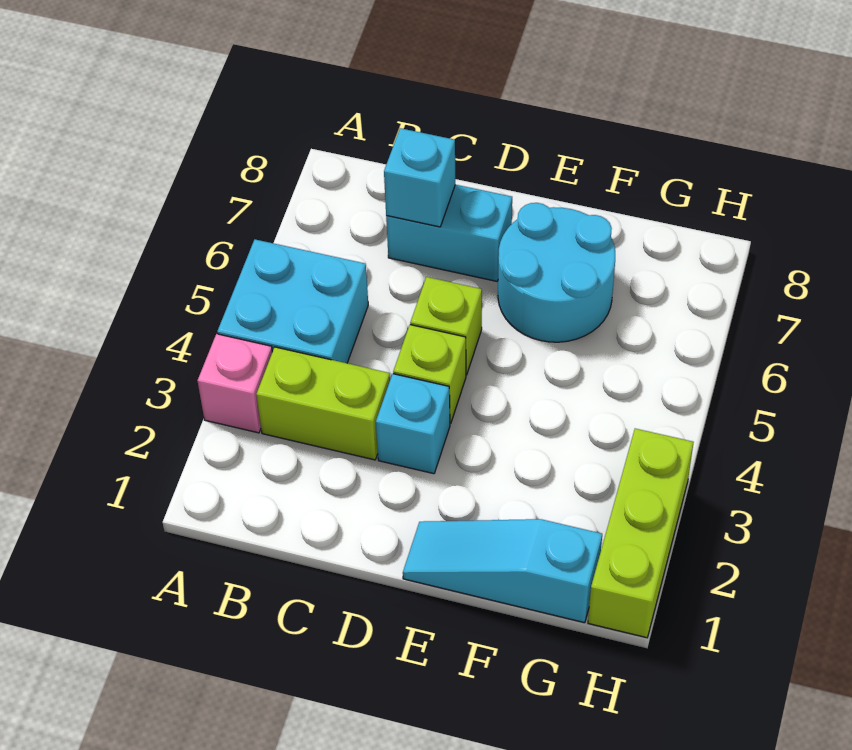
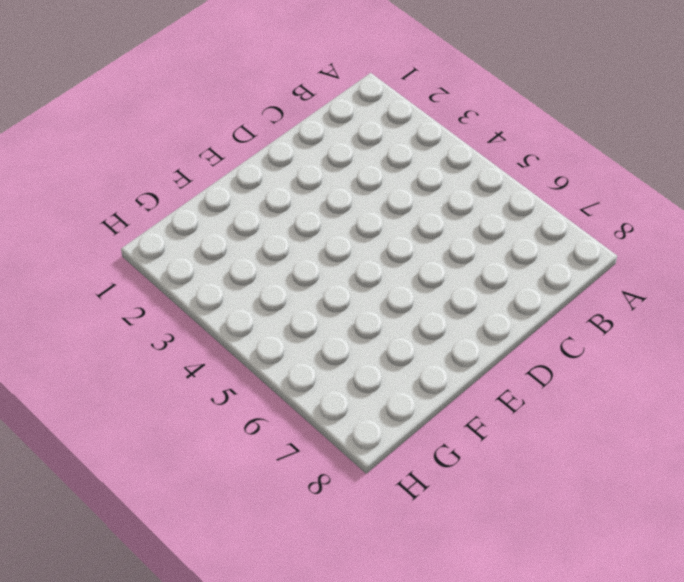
none -> pink 1x1 brick [198,334,272,433]
none -> cyan 2x2 brick [217,239,368,363]

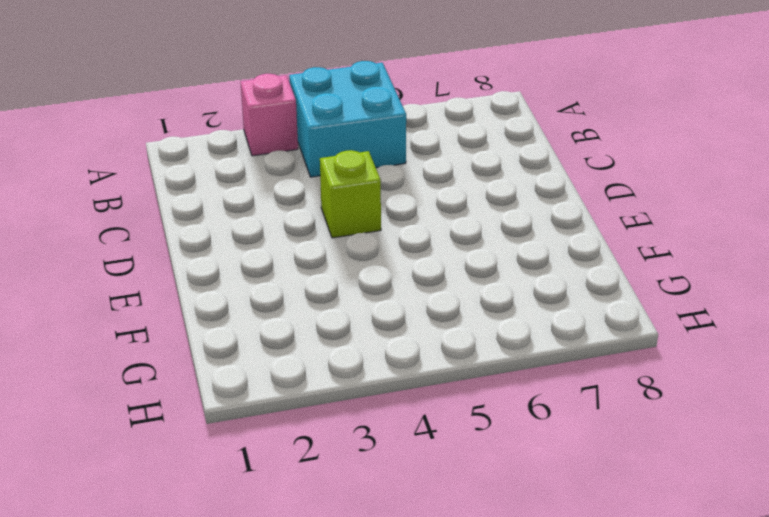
none -> lime 1x2 brick [256,347,390,460]
none -> cyan 1x2 brick [386,185,512,281]

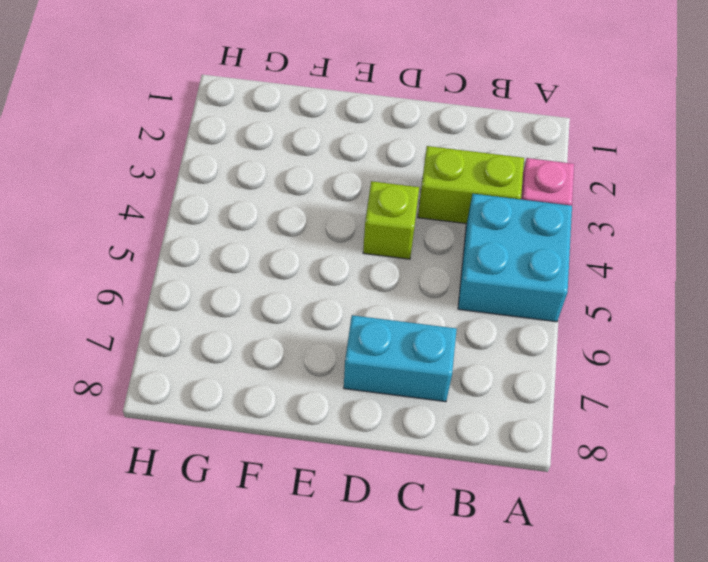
none -> cyan 1x1 brick [376,374,450,474]
none -> lime 1x1 brick [410,277,482,375]

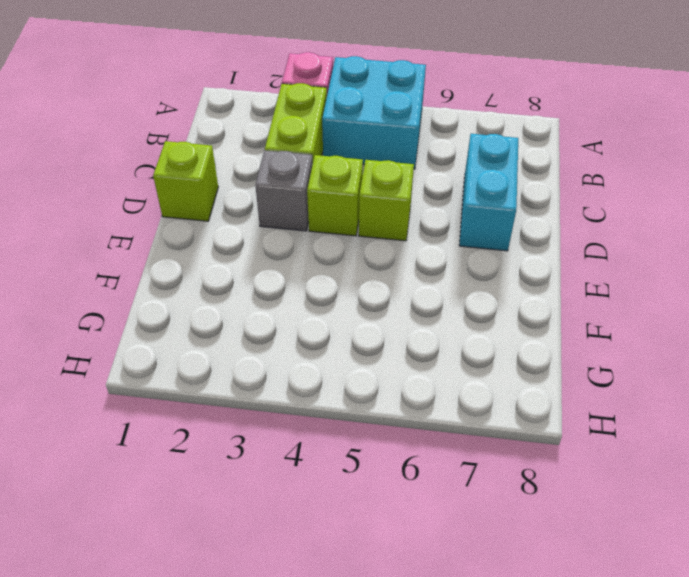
lime 1x1 brick [153,141,218,221] -> none
grey 1x1 brick [255,150,313,231] -> cyan 1x1 brick [376,374,450,474]
none -> cyan 1x3 slope [403,519,602,623]
none -> cyan 2x2 round brick [498,203,615,342]

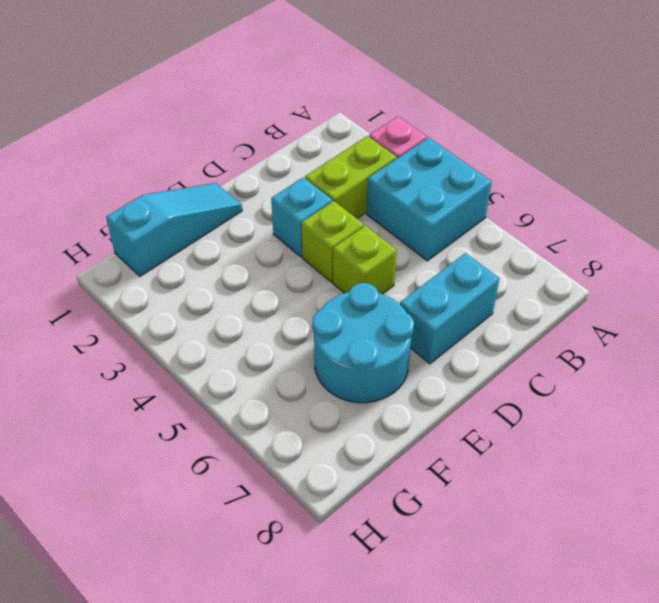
none -> lime 1x3 brick [588,429,694,638]
none -> cyan 1x1 brick [384,128,455,227]

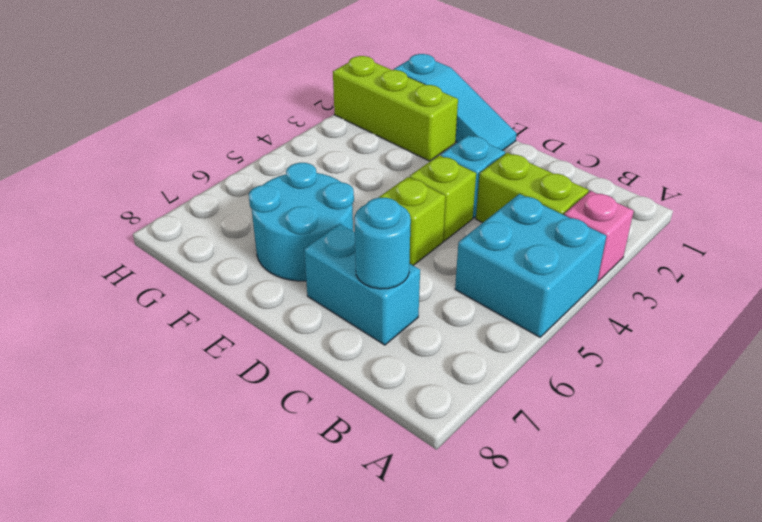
cyan 1x1 round brick [354,198,411,289] -> cyan 1x1 brick [384,128,455,227]
lime 1x3 brick [333,56,458,161] -> lime 1x3 brick turned to [588,429,694,638]

